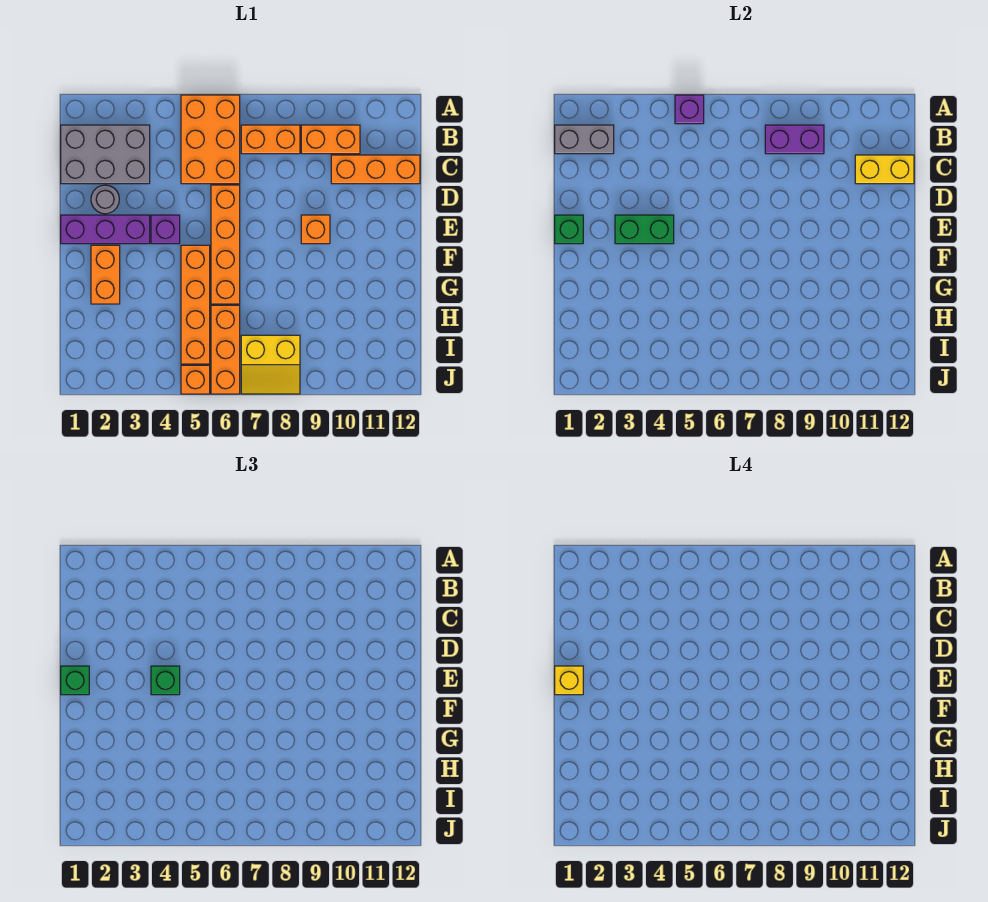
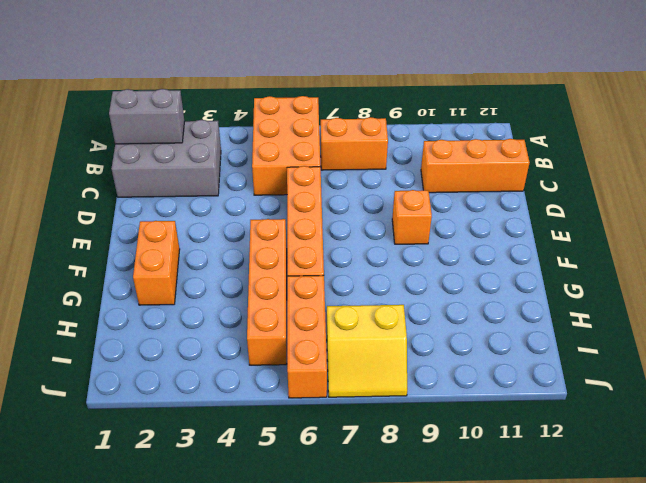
none -> orange 1x2 brick [301,125,360,154]
none -> grey 1x1 round brick [91,185,119,214]
none -> purple 1x3 brick [61,215,150,244]

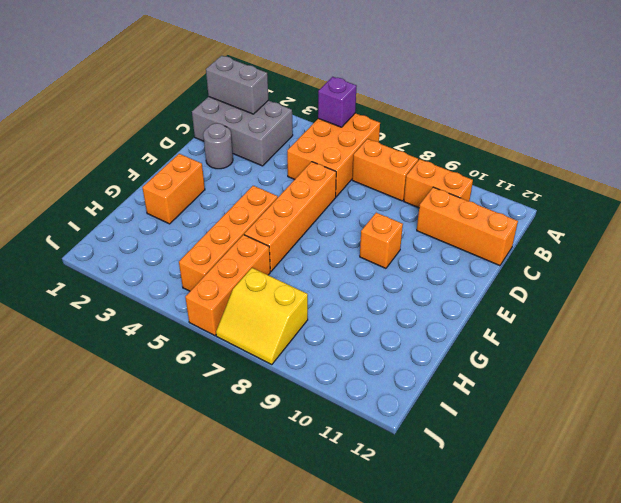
none -> purple 1x3 brick [61,215,150,244]
none -> purple 1x1 brick [151,215,180,244]
none -> orange 1x1 brick [181,365,210,394]

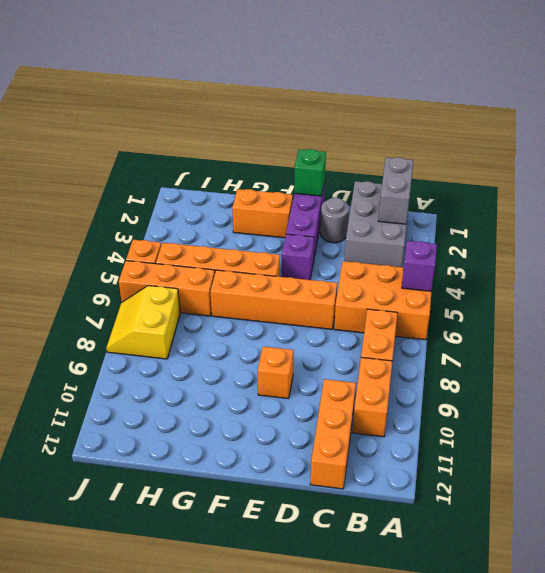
none -> purple 1x2 brick [765,125,824,154]
none -> yellow 1x2 brick [855,155,914,184]
none -> green 1x2 brick [615,215,674,244]

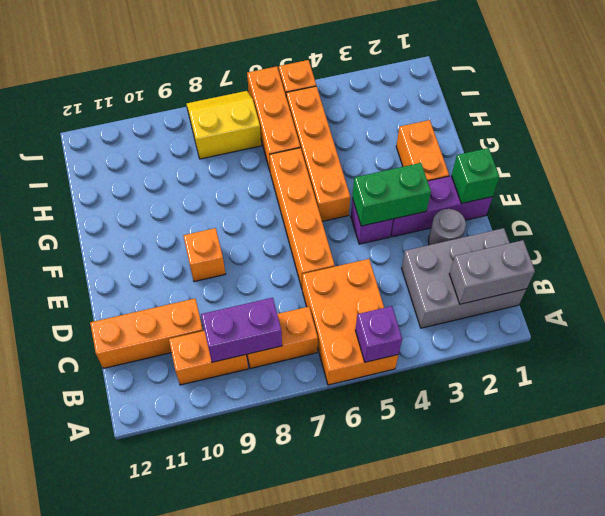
none -> yellow 1x2 brick [855,155,914,184]
none -> green 1x1 brick [61,666,89,695]
none -> green 1x1 brick [151,666,180,695]

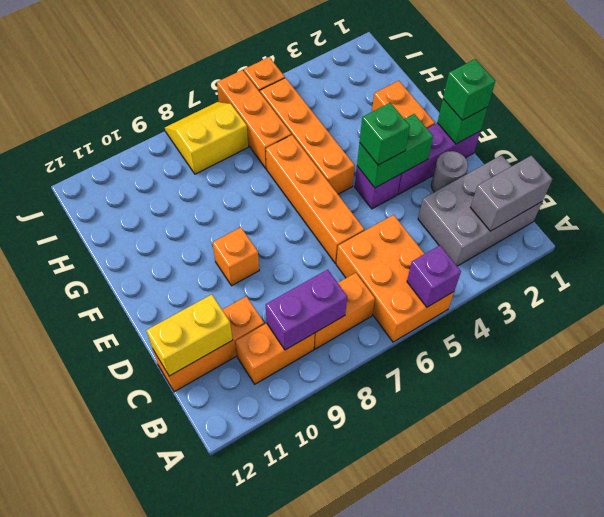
none -> yellow 1x1 brick [555,666,583,695]

